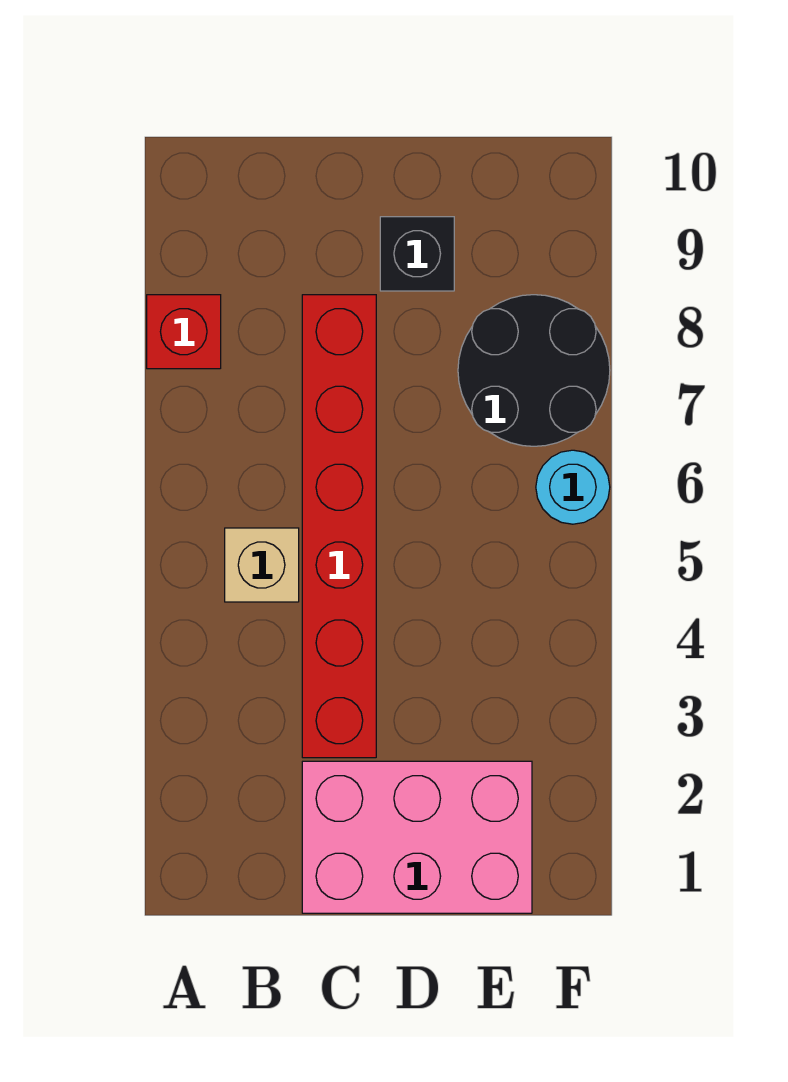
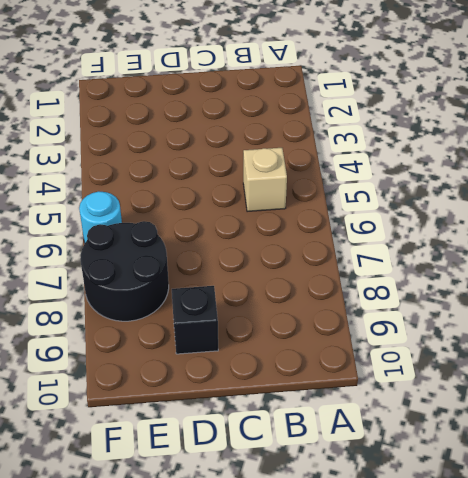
none -> red 1x1 brick [147,295,221,369]
none -> pink 2x3 brick [302,761,532,913]

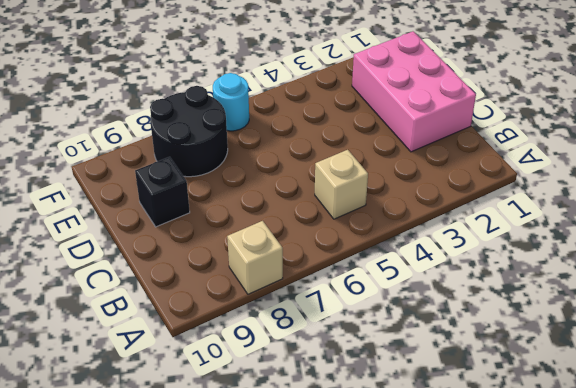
tan 1x1 brick [227,221,283,294] -> red 1x1 brick [147,295,221,369]
none -> red 1x6 brick [302,295,376,758]

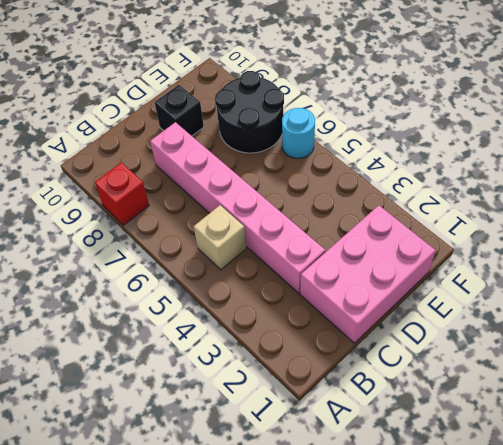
pink 1x6 brick [150,122,325,293] -> red 1x6 brick [302,295,376,758]

